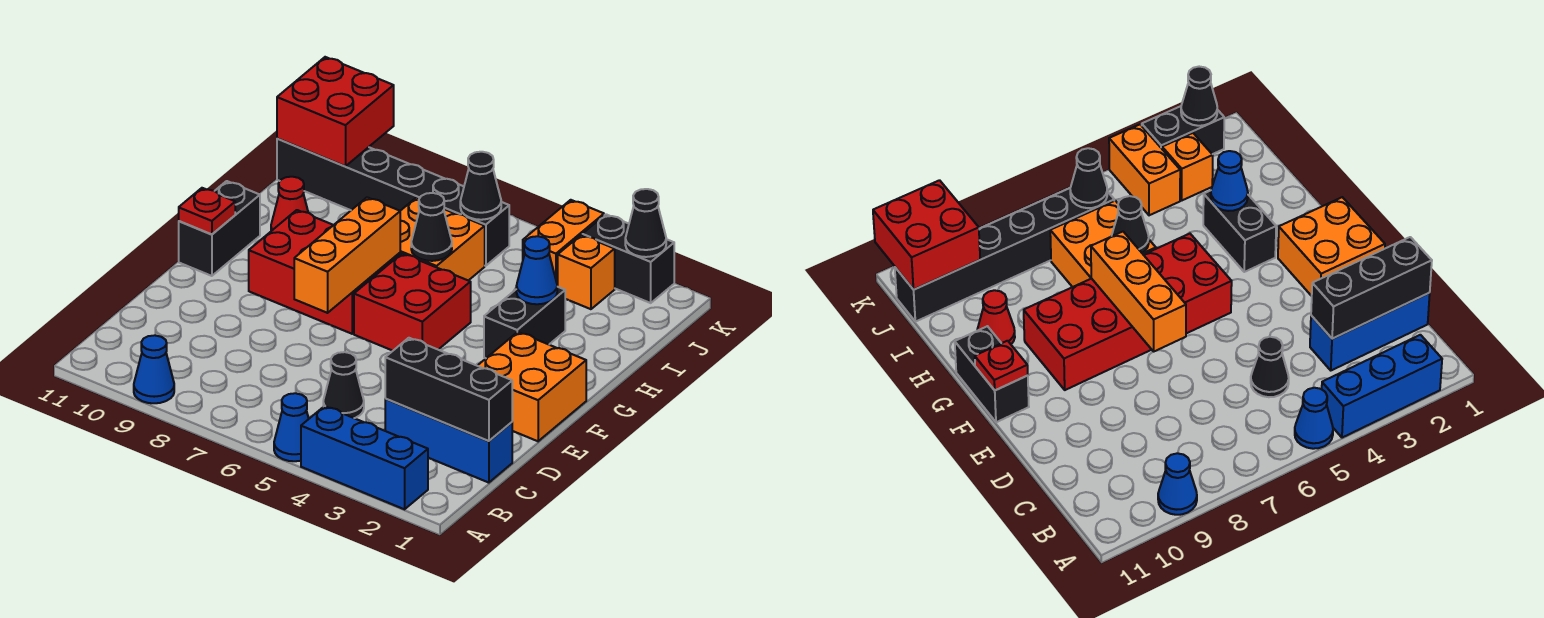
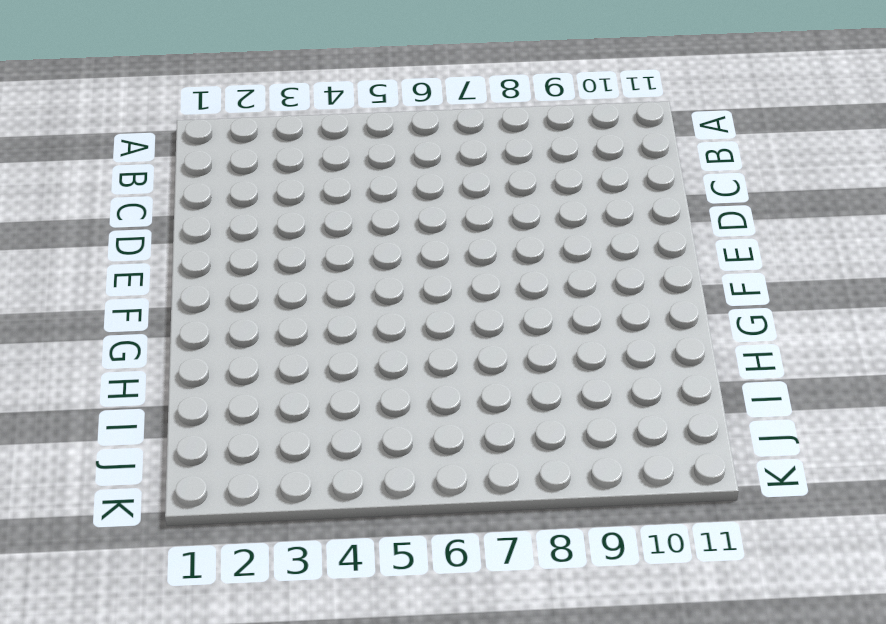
none -> blue 1x3 brick [301,406,428,509]
none -> blue 1x1 cone [274,393,309,461]
none -> blue 1x1 cone [134,335,174,403]

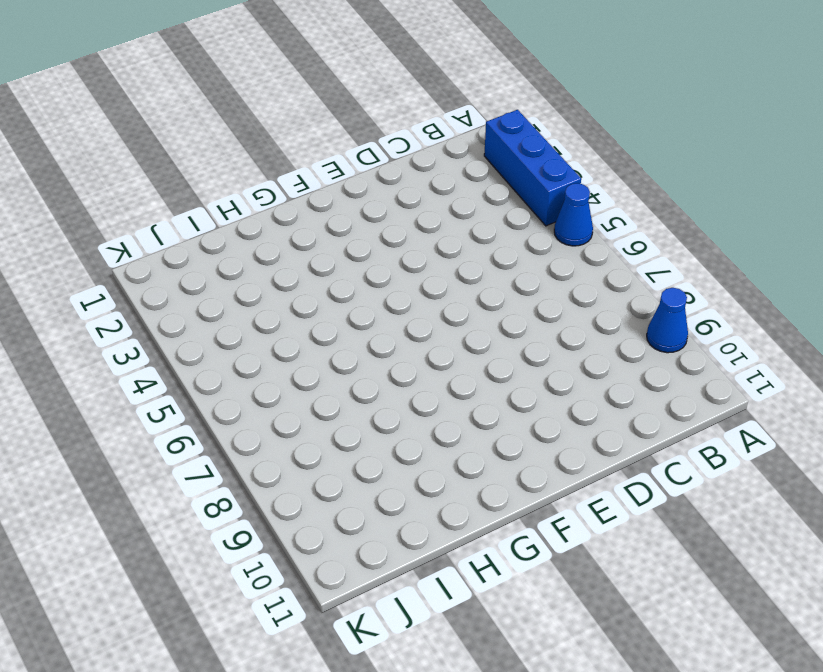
none -> blue 1x3 brick [385,399,512,483]
none -> black 1x1 cone [323,352,364,418]
none -> orange 2x2 brick [478,332,586,441]

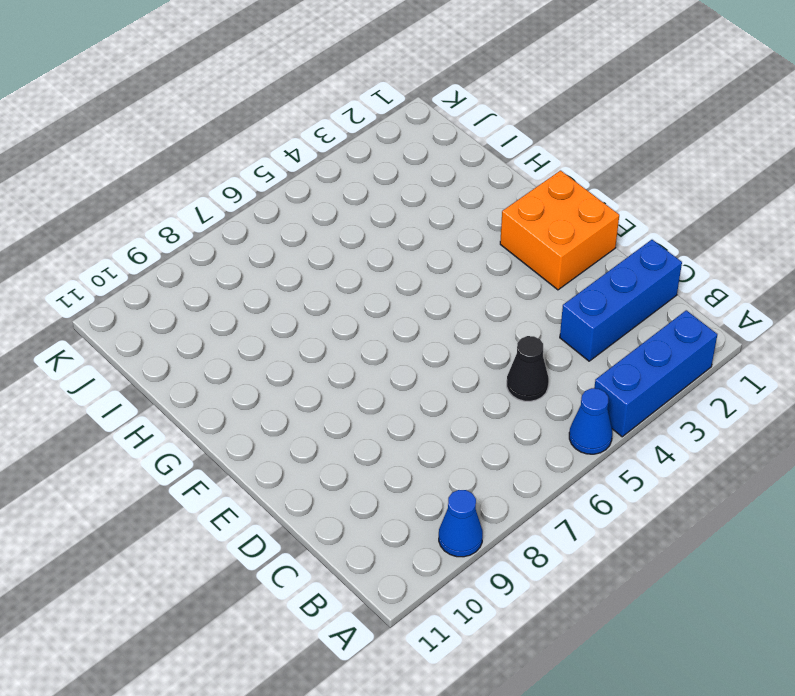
none -> red 2x2 brick [354,253,471,351]
none -> red 2x3 brick [249,210,400,334]
none -> black 1x2 brick [179,181,260,276]

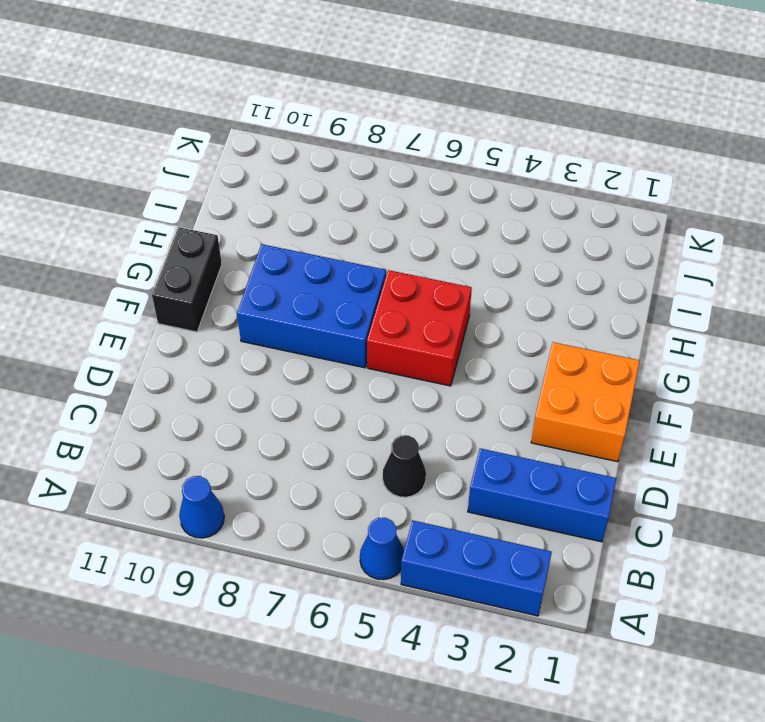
blue 2x3 brick [237,244,386,368] -> red 2x3 brick [249,210,400,334]
none -> black 1x2 brick [484,287,565,358]
none -> orange 2x2 brick [400,198,485,281]
none -> red 1x1 cone [271,177,308,231]

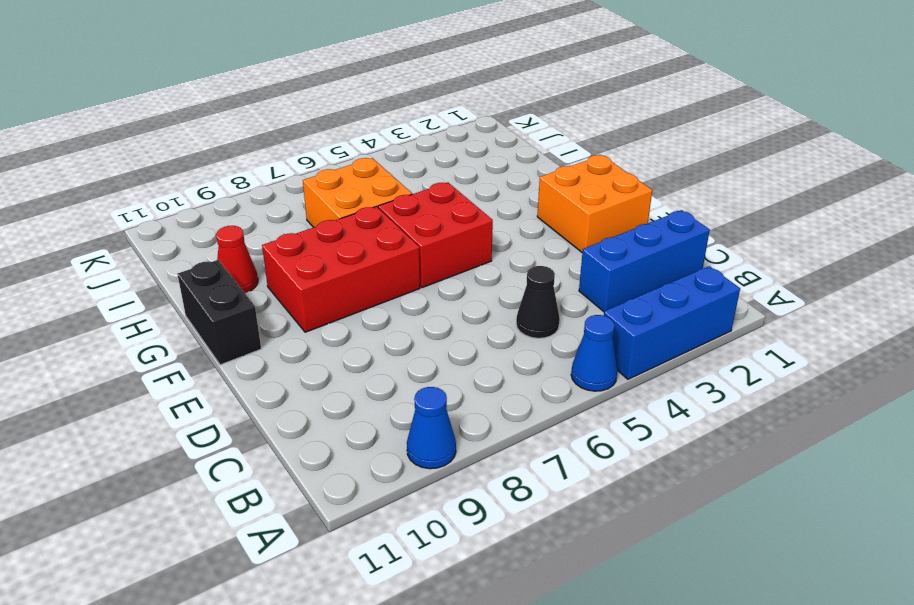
none -> black 1x2 brick [484,287,565,358]
none -> orange 1x1 brick [558,235,615,309]
none -> orange 1x2 brick [523,200,604,286]

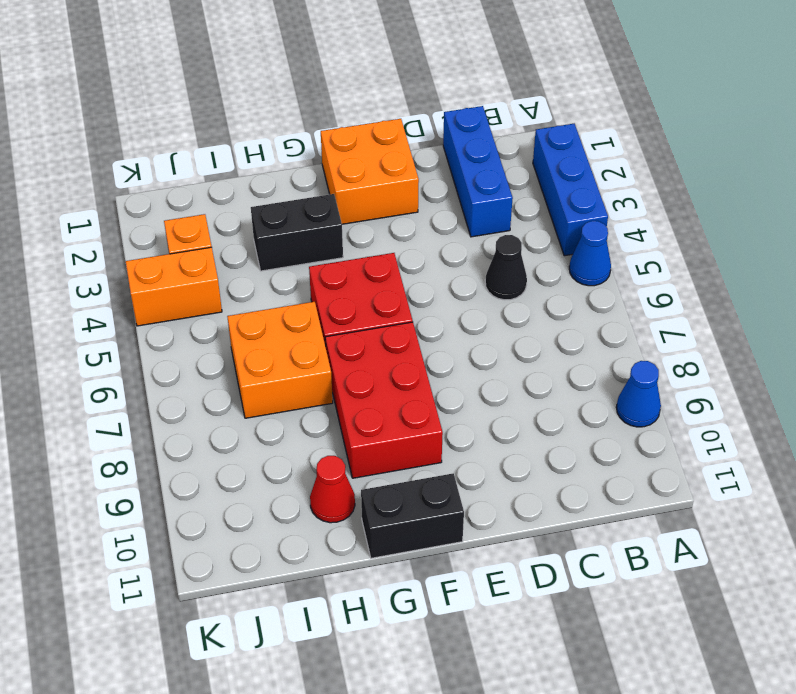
none -> black 1x6 brick [277,139,509,266]
none -> black 1x2 brick [582,214,674,303]
none -> black 1x3 brick [385,338,512,441]

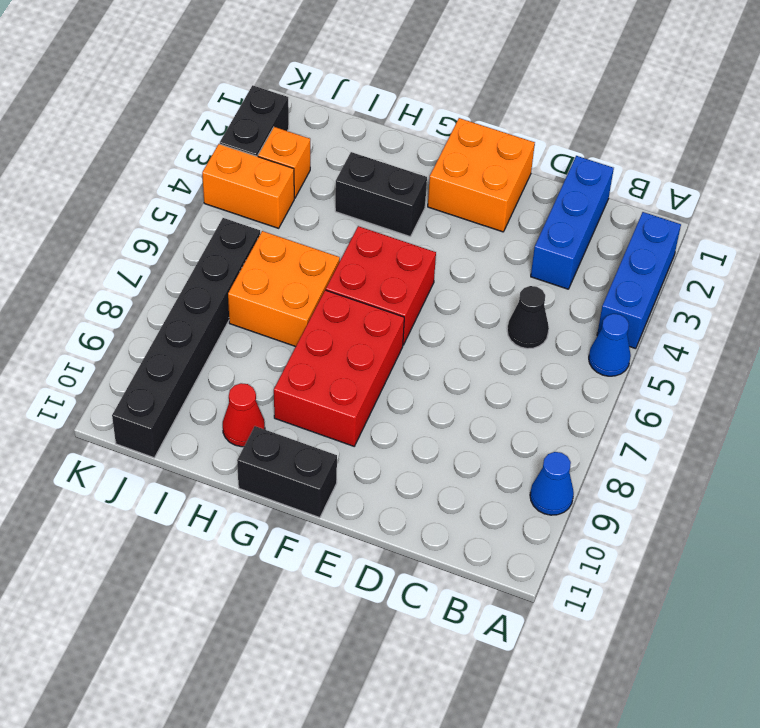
none -> black 1x3 brick [385,338,512,441]
none -> orange 1x3 brick [294,197,400,313]
none -> red 1x1 plate [179,188,235,234]

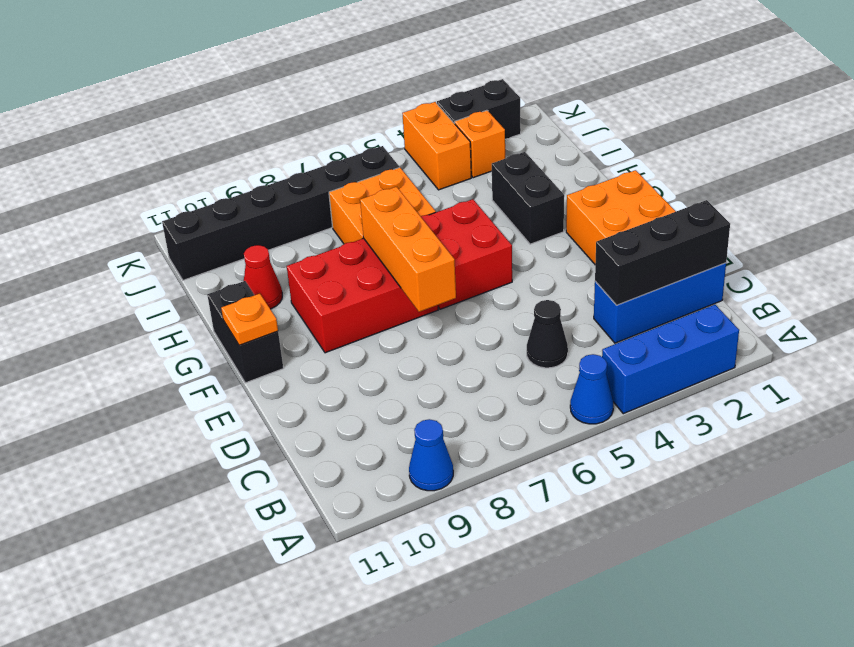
orange 1x1 plate [221,294,278,345] -> red 1x1 plate [179,188,235,234]
none -> blue 1x1 cone [516,236,558,304]
none -> black 1x1 cone [411,193,452,261]
none -> black 1x1 cone [460,152,501,220]

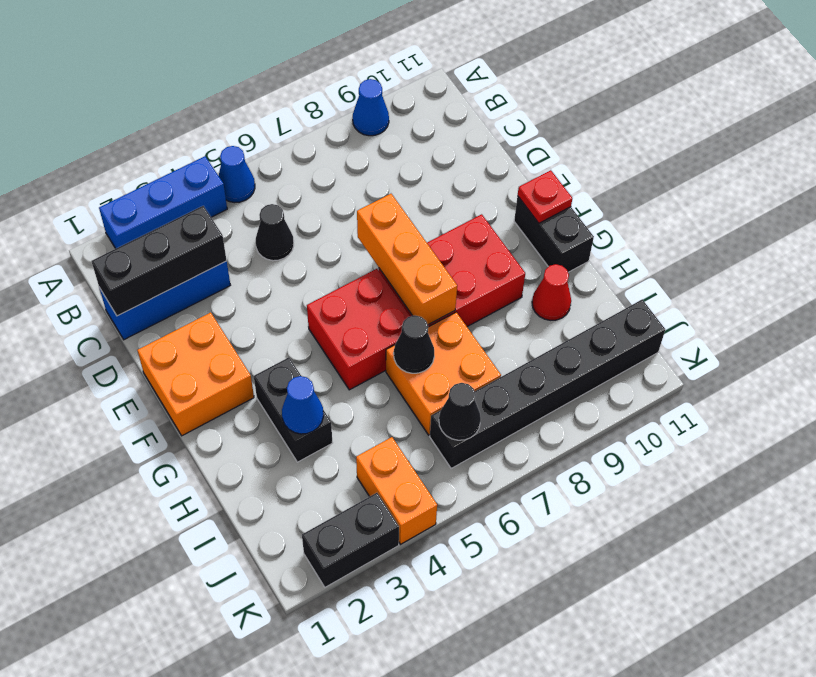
none -> orange 1x1 brick [558,235,615,309]
none -> red 2x2 brick [277,57,394,166]
none -> black 1x1 cone [625,189,666,257]

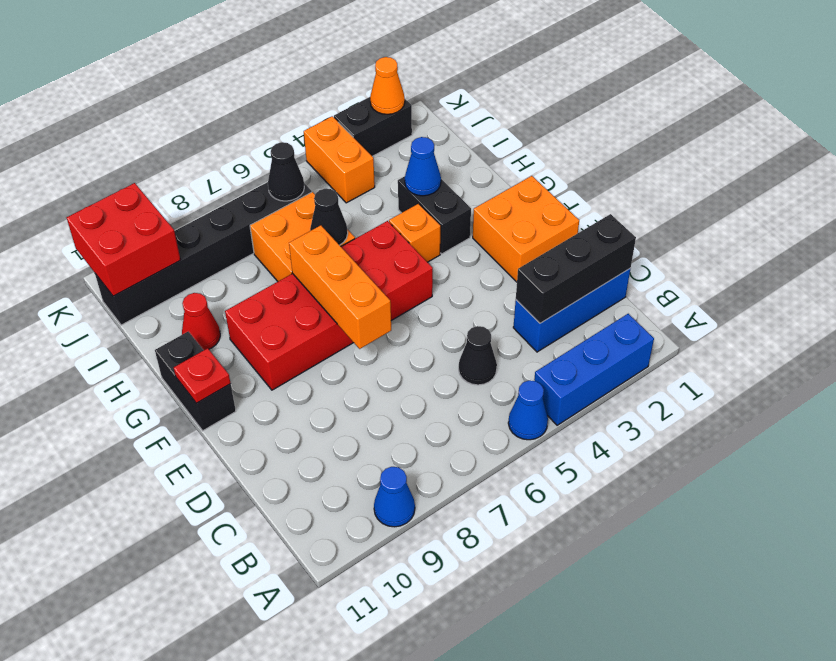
orange 1x1 brick [389,204,440,262] -> orange 1x1 brick moved to [558,235,615,309]
orange 1x1 cone [370,57,405,114] -> black 1x1 cone [625,189,666,257]

